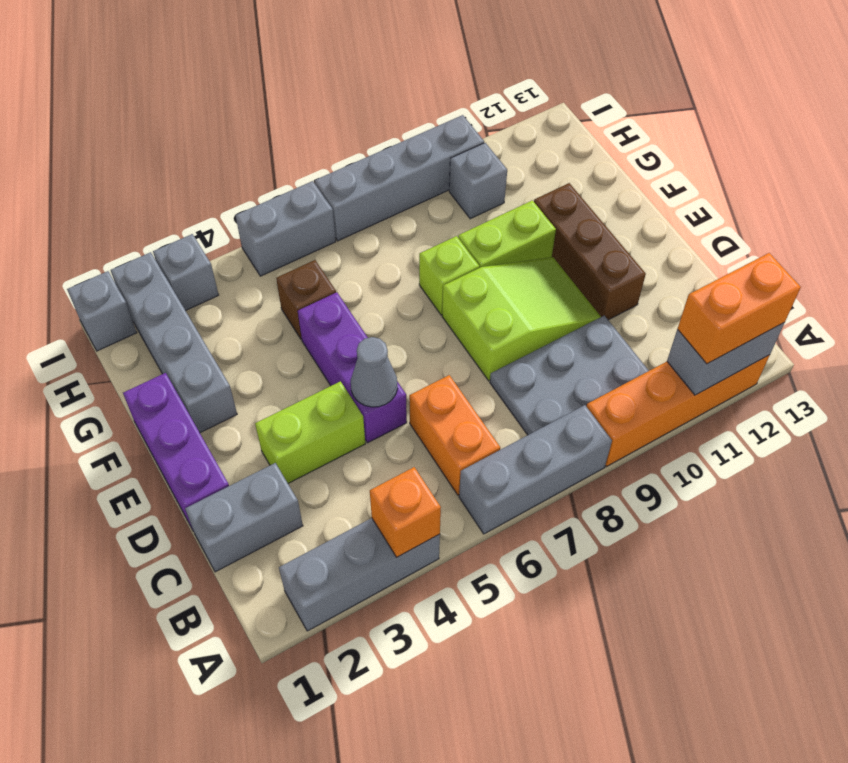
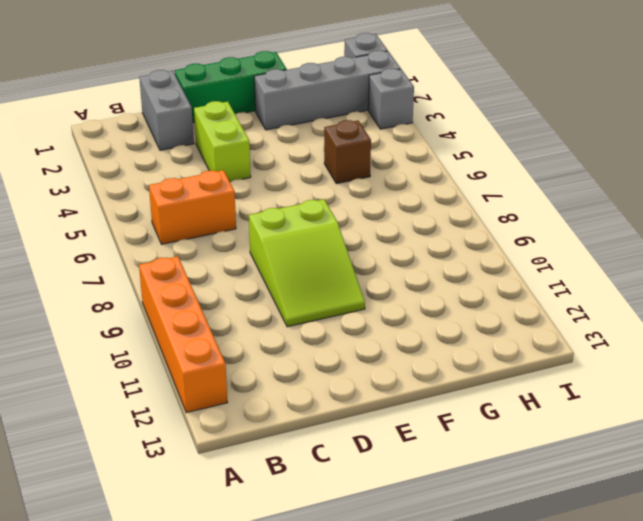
green 1x3 brick [175,51,287,123] -> purple 1x3 brick [123,373,229,530]
none -> grey 1x3 brick [279,518,440,631]
none -> grey 1x3 brick [459,405,612,534]
none -> grey 2x3 plate [490,315,649,435]

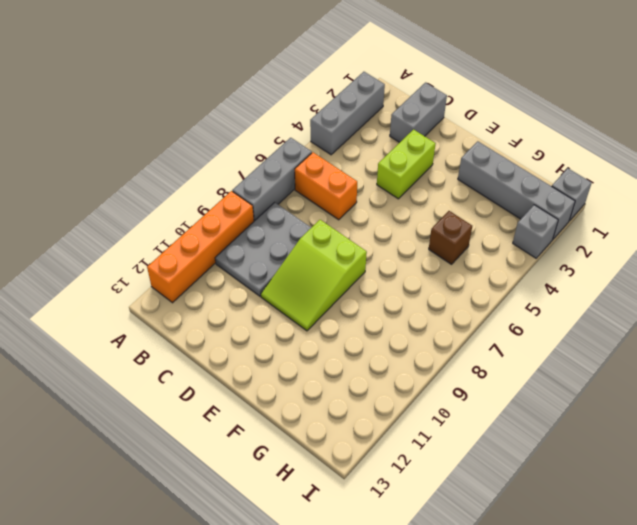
none -> purple 1x3 brick [123,373,229,530]
none -> purple 1x3 brick [298,292,407,443]
none -> brown 1x3 brick [534,183,646,320]

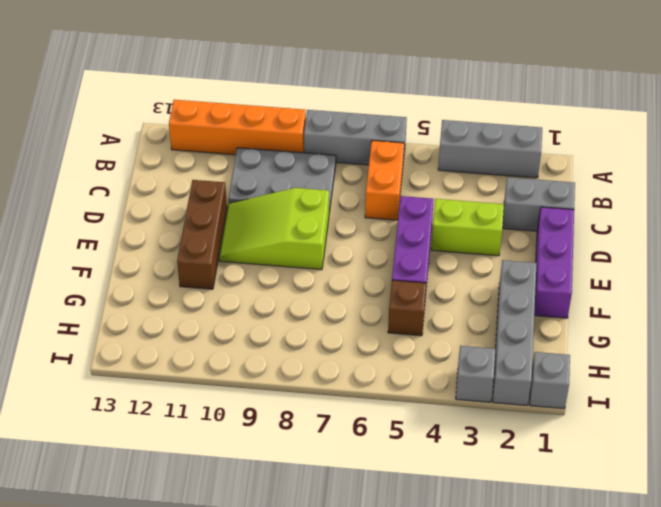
none -> lime 1x1 brick [419,236,479,315]
none -> lime 1x2 brick [458,200,556,268]
none -> grey 1x1 brick [449,143,507,219]

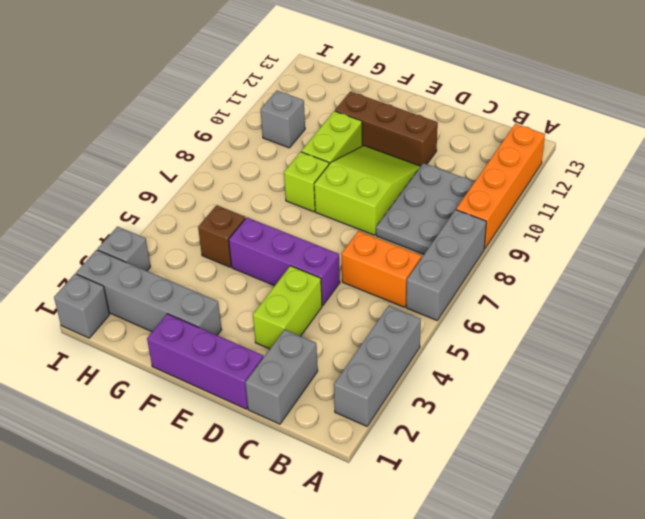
none -> grey 1x2 brick [236,181,336,276]
none -> grey 1x4 brick [315,115,484,241]
none -> orange 1x1 brick [370,467,441,557]

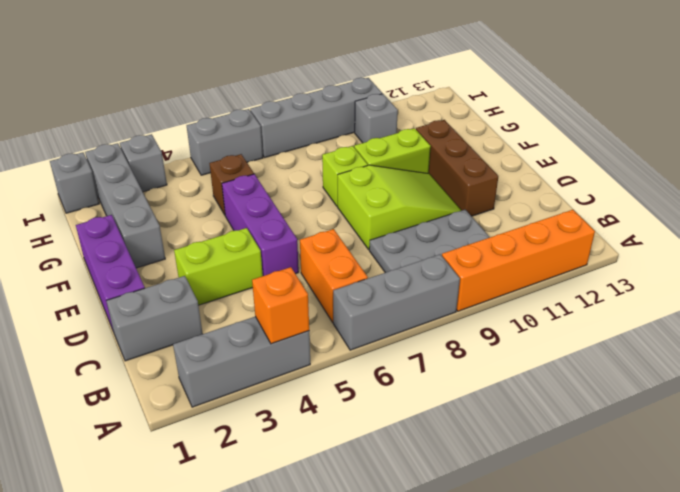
none -> grey 1x2 brick [667,322,785,395]
none -> grey 1x1 cone [351,337,398,407]
none -> orange 1x2 brick [678,253,801,364]

